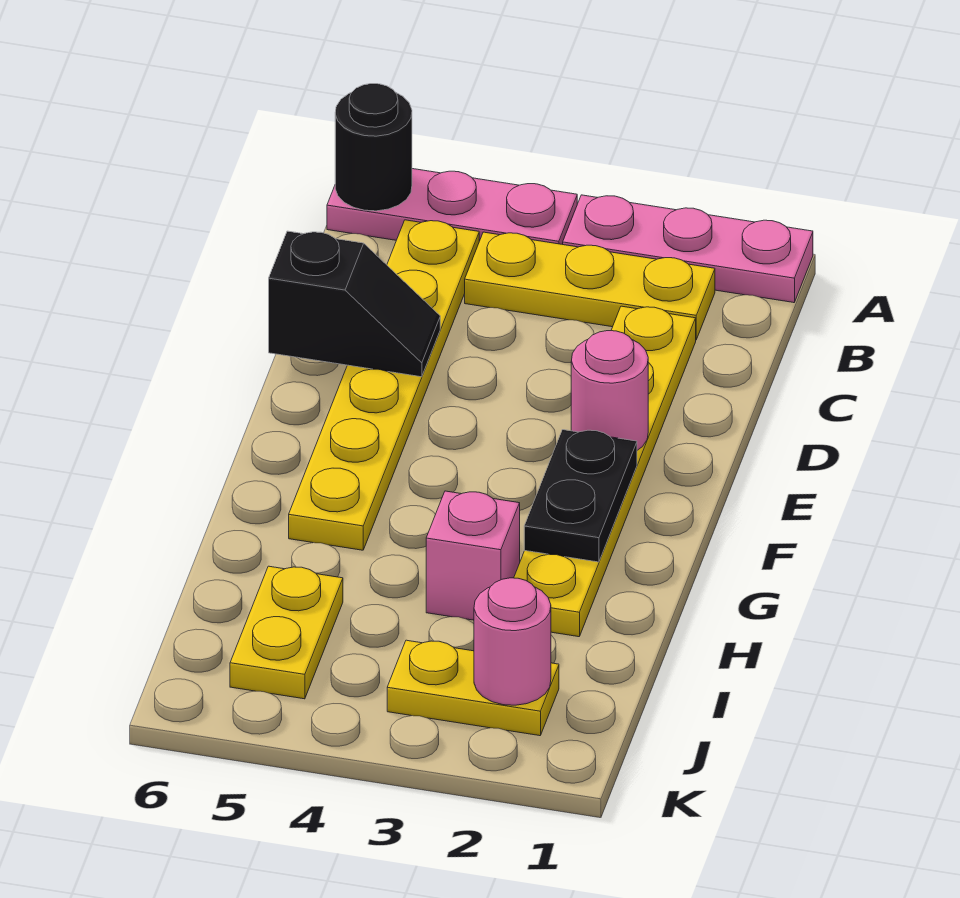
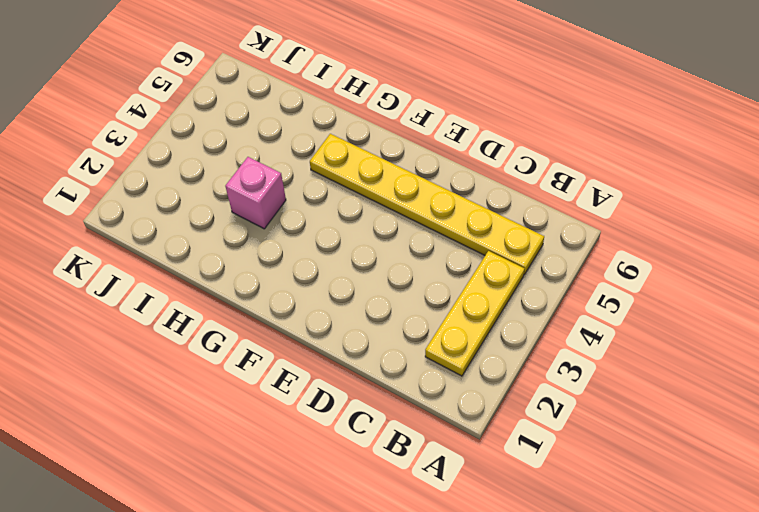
none -> pink 1x3 plate [563,195,813,303]
none -> pink 1x3 plate [327,169,577,244]
none -> yellow 1x6 plate [514,306,696,637]

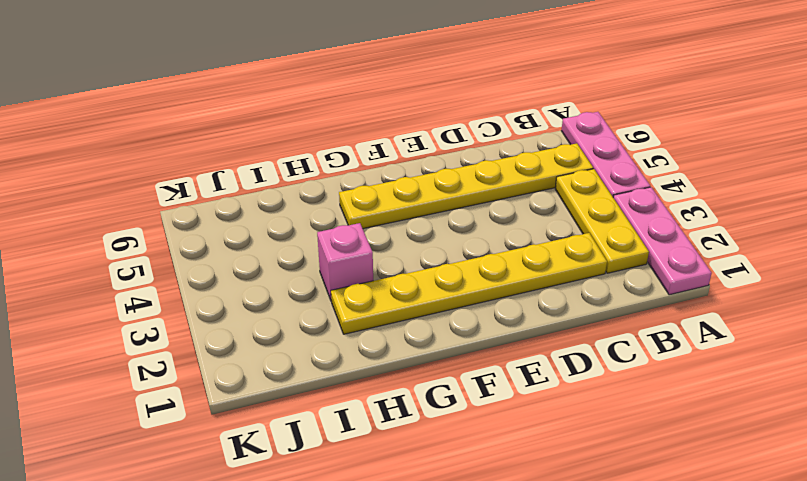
none -> yellow 1x2 plate [230,566,343,699]
none -> yellow 1x2 plate [387,640,559,736]
none -> black 1x1 round brick [335,84,412,211]

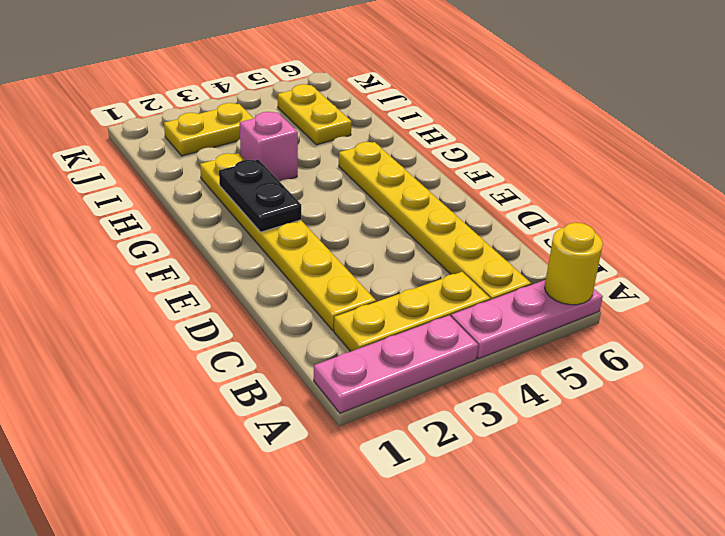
yellow 1x1 round brick [545,223,603,305] -> black 1x1 round brick [335,84,412,211]
none -> black 1x2 slope [269,231,440,377]
none -> pink 1x1 round brick [571,331,648,450]
none -> pink 1x1 round brick [474,578,551,705]

